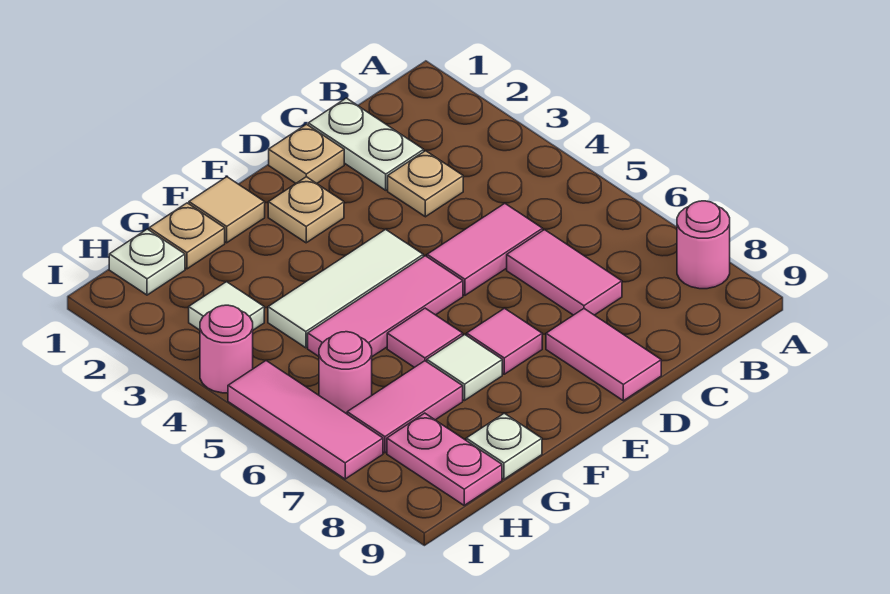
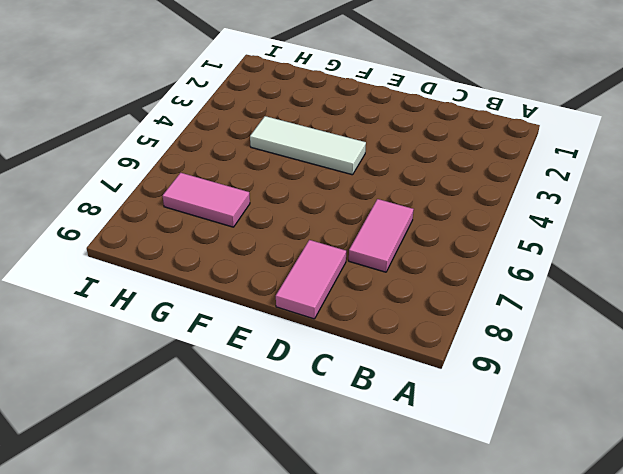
none -> pink 1x1 round brick [677,201,730,289]
none -> white 1x2 plate [308,98,424,190]
none -> tan 1x1 plate [388,151,463,217]

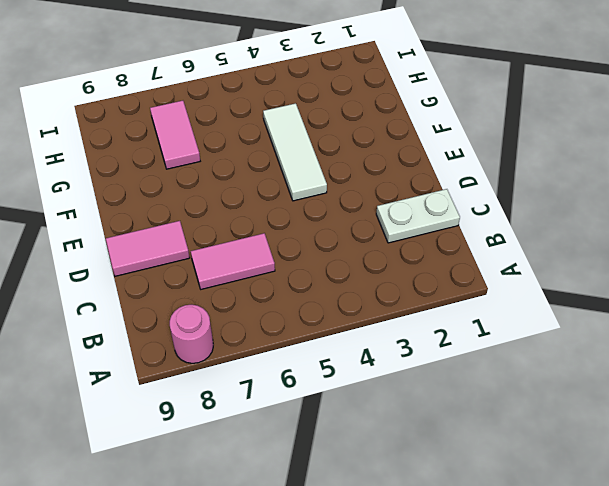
none -> tan 1x1 plate [388,151,463,217]
none -> pink 1x2 tile [427,203,543,295]
none -> tan 1x1 plate [269,124,344,183]

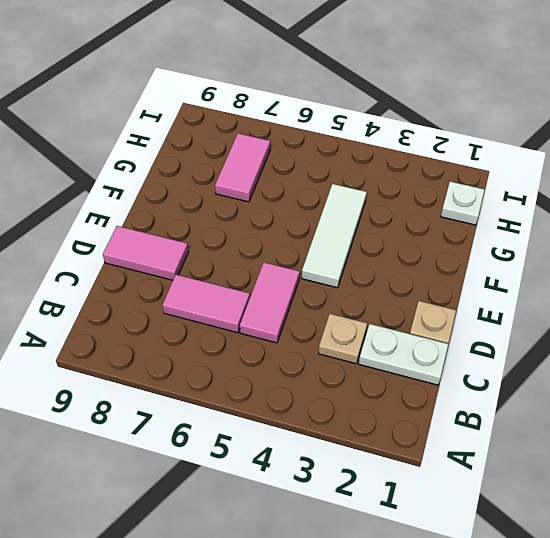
none -> pink 1x1 round brick [677,201,730,289]
none -> tan 1x1 plate [268,177,344,243]
none -> pink 1x3 tile [308,256,463,357]

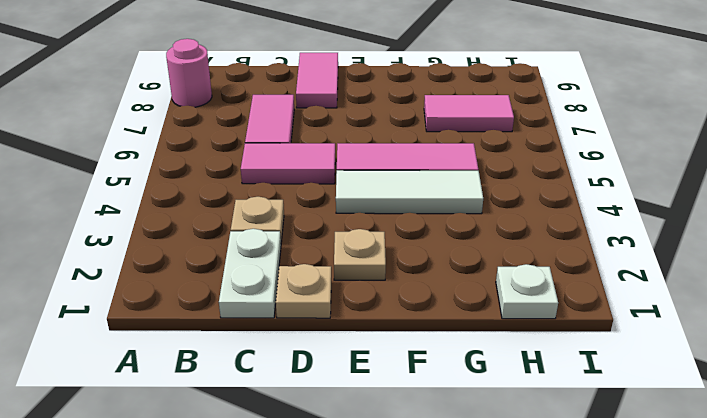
none -> pink 1x1 tile [467,308,542,374]
none -> tan 1x1 tile [189,177,265,243]
none -> pink 1x1 tile [387,308,463,367]

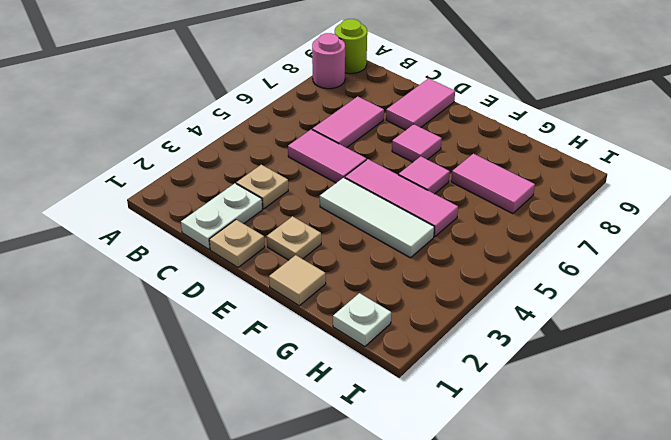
lime 1x1 round brick [335,19,367,74] -> none
none -> white 1x1 tile [427,334,502,400]
none -> tan 1x1 plate [149,203,225,269]
none -> white 1x1 plate [466,413,542,479]

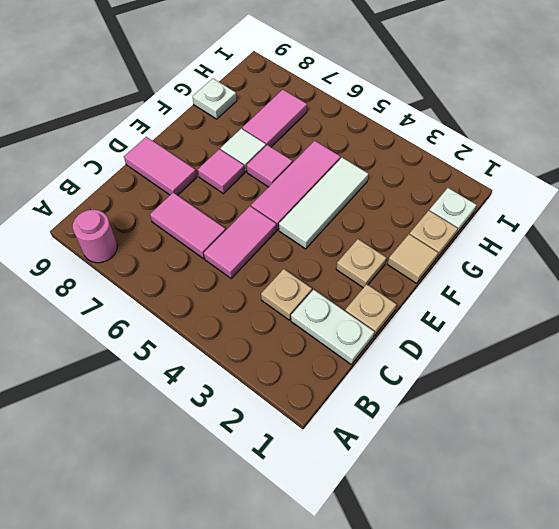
none -> white 1x1 tile [189,282,264,330]
none -> pink 1x1 round brick [319,332,372,414]
none -> pink 1x2 plate [387,413,502,505]

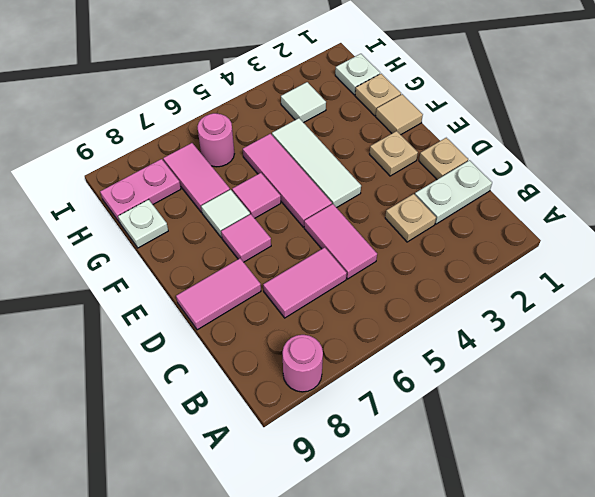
none -> pink 1x1 round brick [200,305,253,393]
none -> pink 1x3 tile [228,361,383,479]

